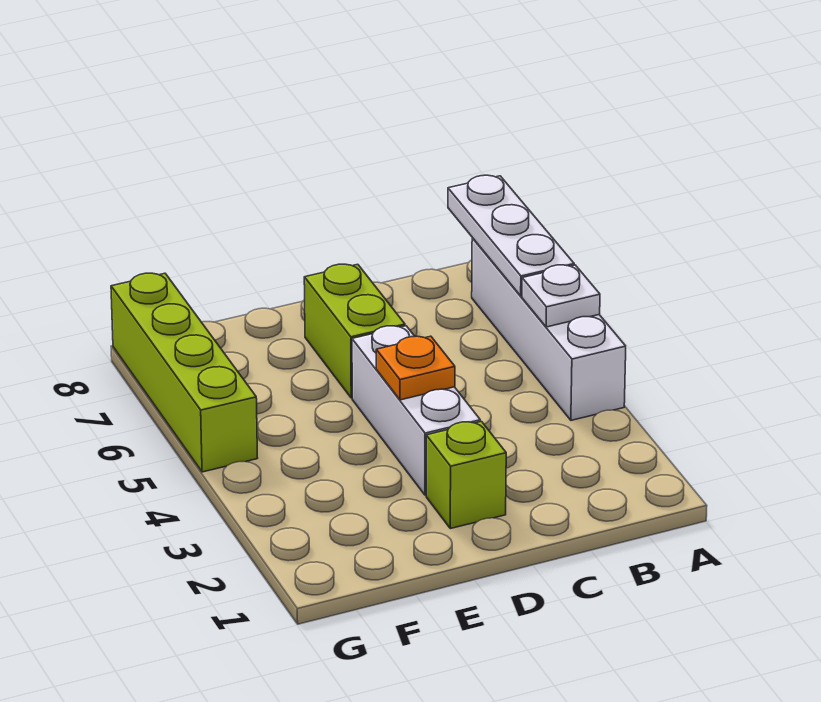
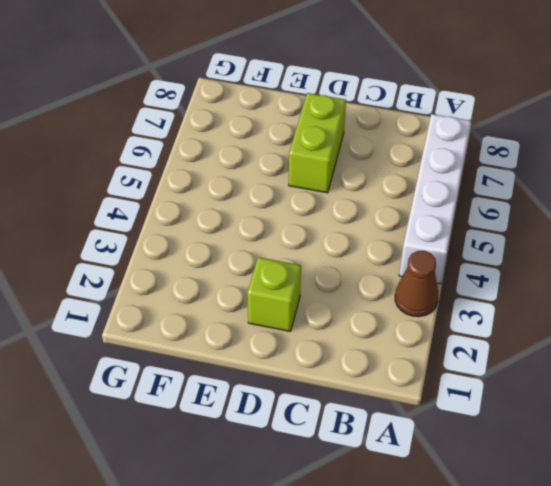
brown 1x1 cone [395,251,438,317] -> none
none -> white 1x3 brick [352,326,480,495]
none -> lime 1x4 brick [111,273,257,472]

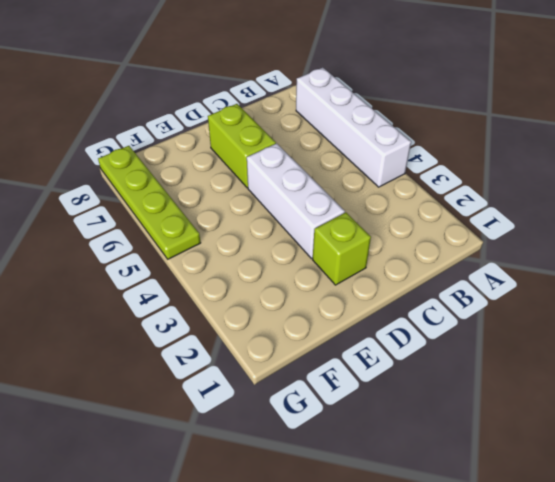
lime 1x4 plate [98,146,201,259] -> lime 1x4 brick [111,273,257,472]
none -> white 1x1 plate [522,265,600,327]
none -> white 1x3 plate [448,175,574,296]

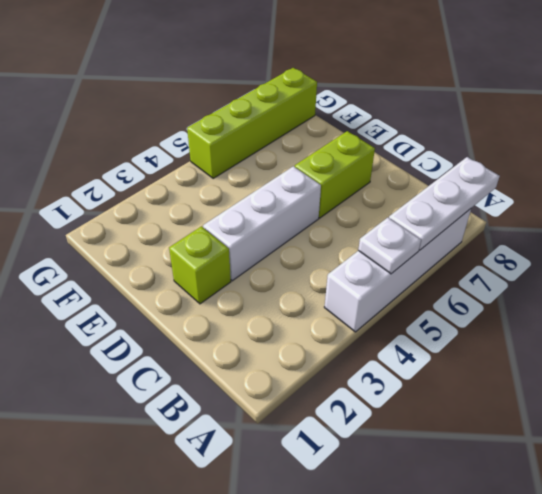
none -> orange 1x1 plate [376,336,455,400]

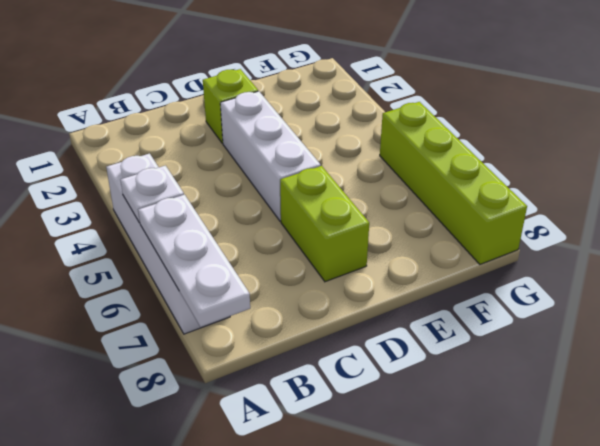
none -> orange 1x1 plate [376,336,455,400]

